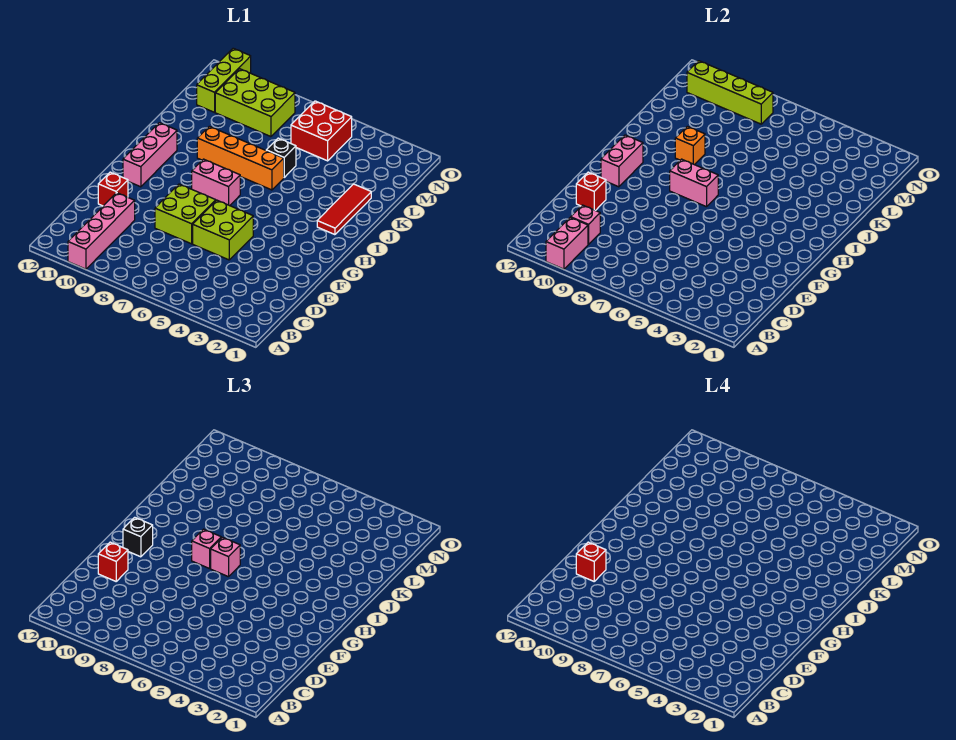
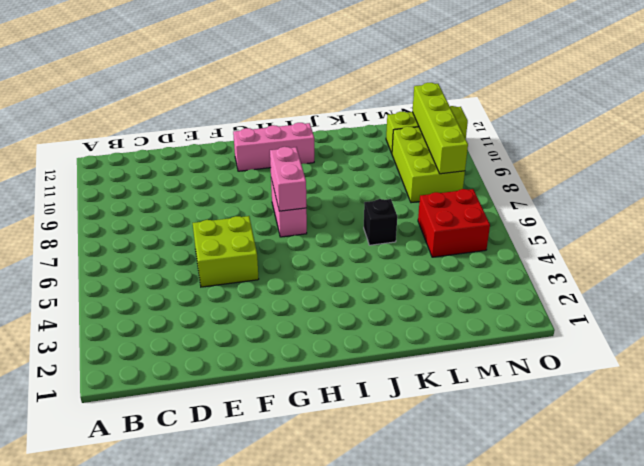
none -> pink 1x4 brick [68,193,135,269]
none -> lime 2x2 brick [155,184,216,244]
none -> red 1x1 brick [98,172,128,206]

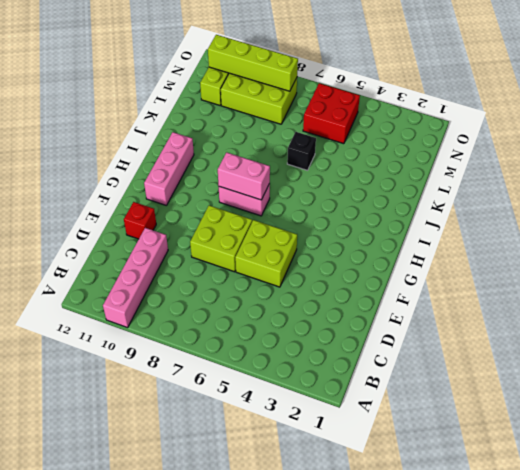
none -> red 1x3 tile [317,184,371,235]
none -> orange 1x4 brick [197,126,284,190]
none -> pink 1x2 brick [546,217,588,269]

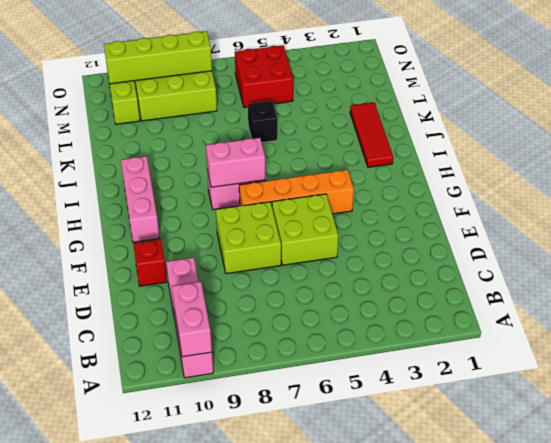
orange 1x4 brick [239,170,354,214] -> orange 1x4 brick moved to [197,126,284,190]
none -> pink 1x1 brick [571,205,600,244]
none -> red 1x1 brick [576,172,606,211]
none -> pink 1x2 brick [601,135,643,187]

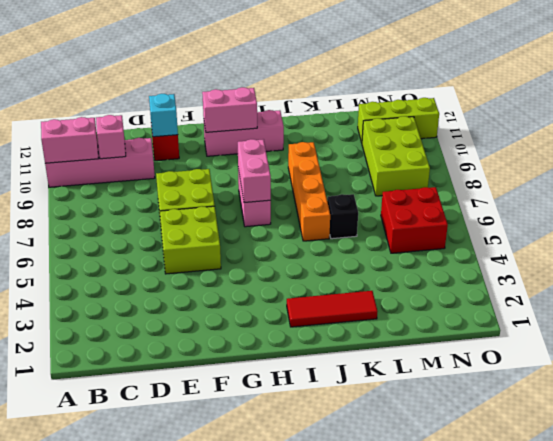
cyan 1x1 brick [149,94,178,137] -> red 1x1 brick [576,172,606,211]
none -> orange 1x1 brick [675,126,705,165]
none -> lime 1x4 brick [687,61,773,124]
none -> red 1x1 brick [98,542,128,581]

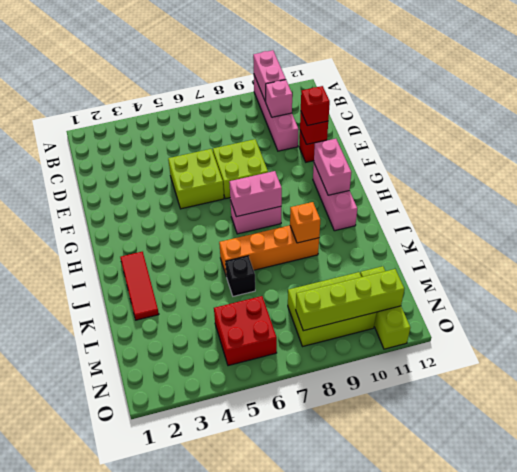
none -> black 1x1 brick [123,517,153,557]
none -> pink 1x1 brick [211,537,240,577]
none -> pink 1x1 brick [192,529,221,569]

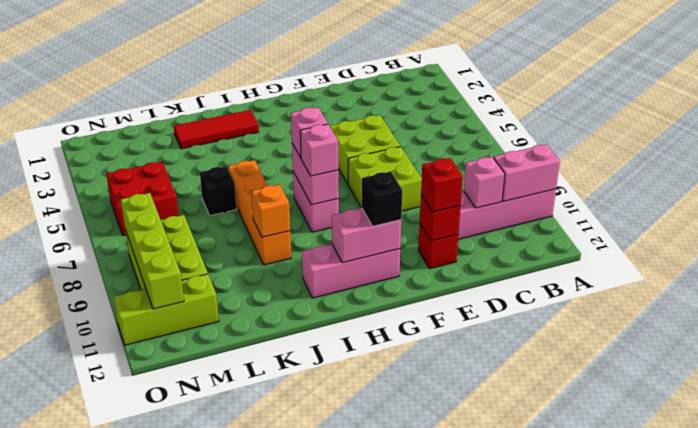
none -> red 1x1 brick [576,542,606,581]

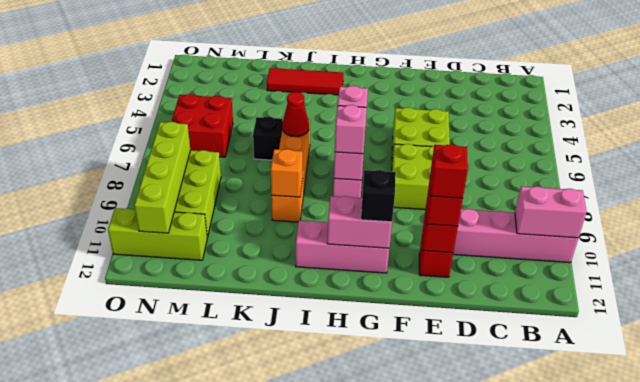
red 1x1 cone [282,92,309,137] -> none
none -> pink 1x1 brick [571,205,600,244]

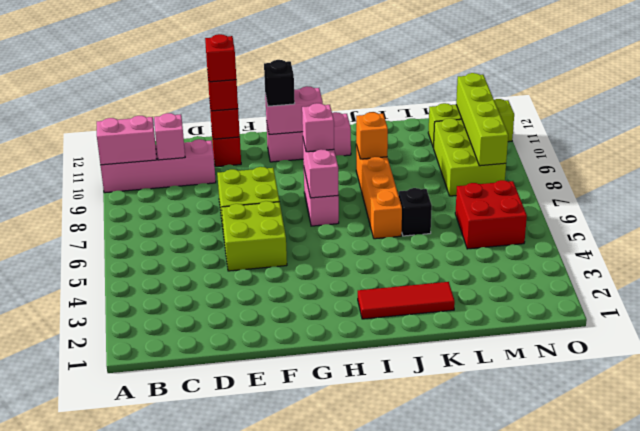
none -> pink 1x1 brick [211,537,240,577]

